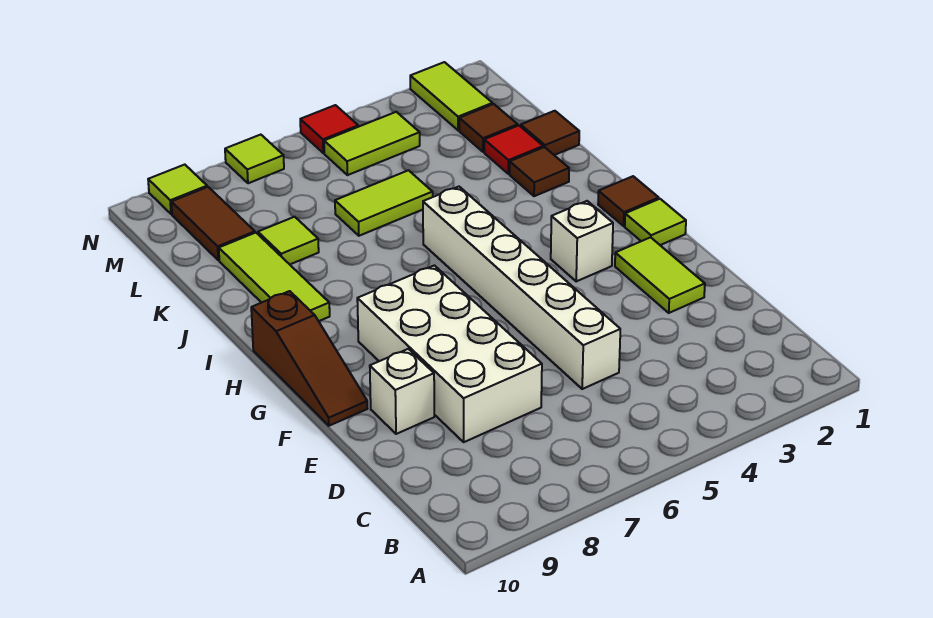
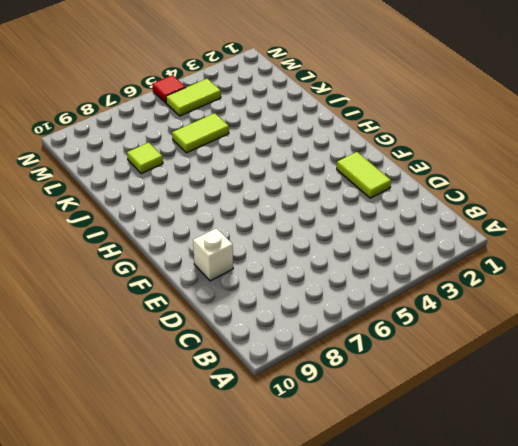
none -> white 1x6 brick [423,187,620,389]
none -> white 2x4 brick [357,265,542,442]
none -> brown 1x3 slope [251,291,368,426]

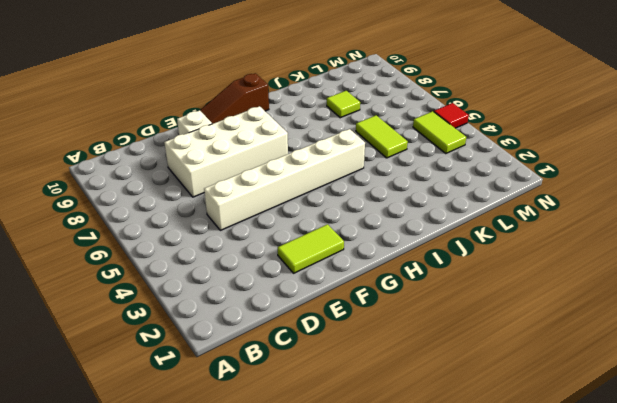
none -> lime 1x1 tile [625,199,686,245]
none -> white 1x1 brick [551,201,613,281]
none -> brown 1x1 tile [598,176,659,226]

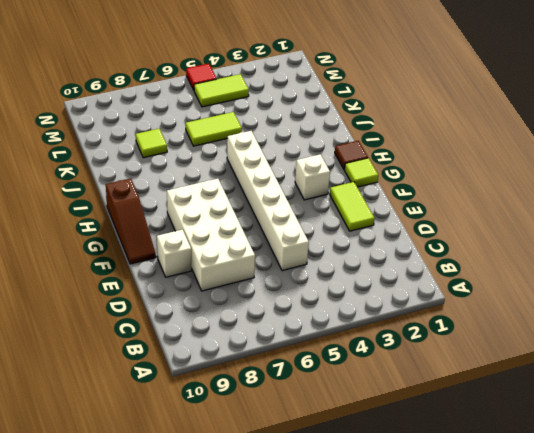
none -> lime 1x3 tile [219,232,330,321]
none -> brown 1x1 tile [510,147,569,196]
none -> brown 1x1 tile [521,111,579,155]

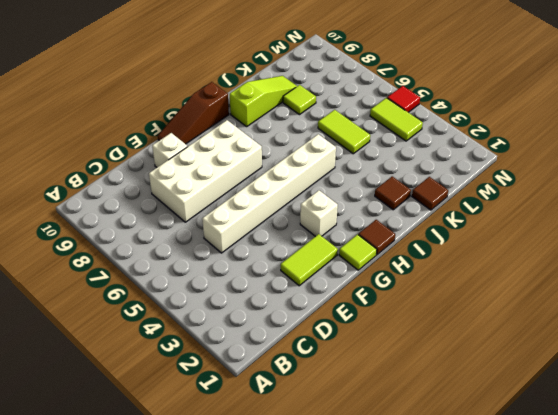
lime 1x3 slope [230,76,297,127] -> lime 1x3 tile [219,232,330,321]
none -> red 1x1 tile [484,125,543,174]
none -> brown 1x1 tile [459,104,518,152]
none -> brown 1x2 tile [171,187,255,260]

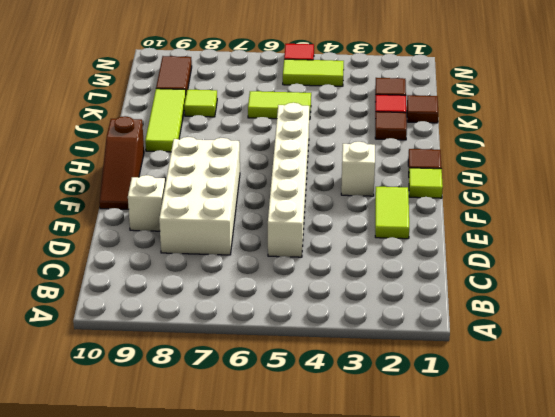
none -> lime 1x2 tile [410,62,493,130]
none -> lime 1x1 tile [225,135,284,183]
none -> lime 1x1 tile [148,165,207,214]

